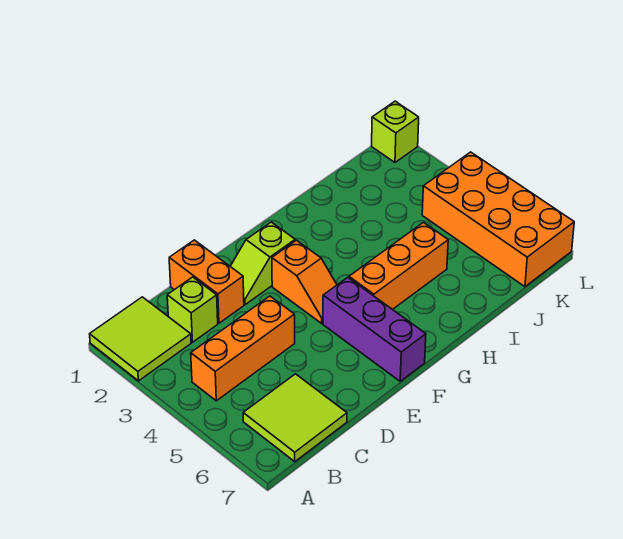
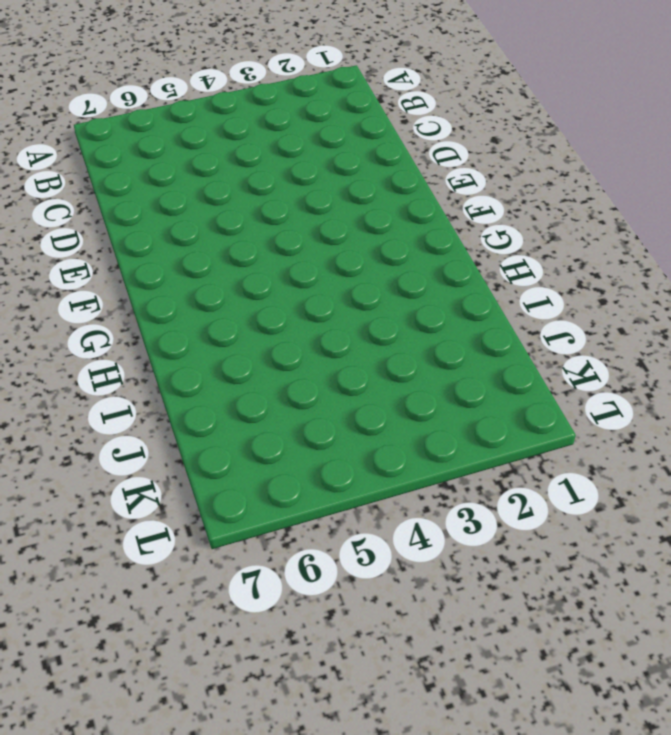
none -> lime 2x2 tile [90,297,191,381]
none -> orange 1x3 brick [191,296,295,401]

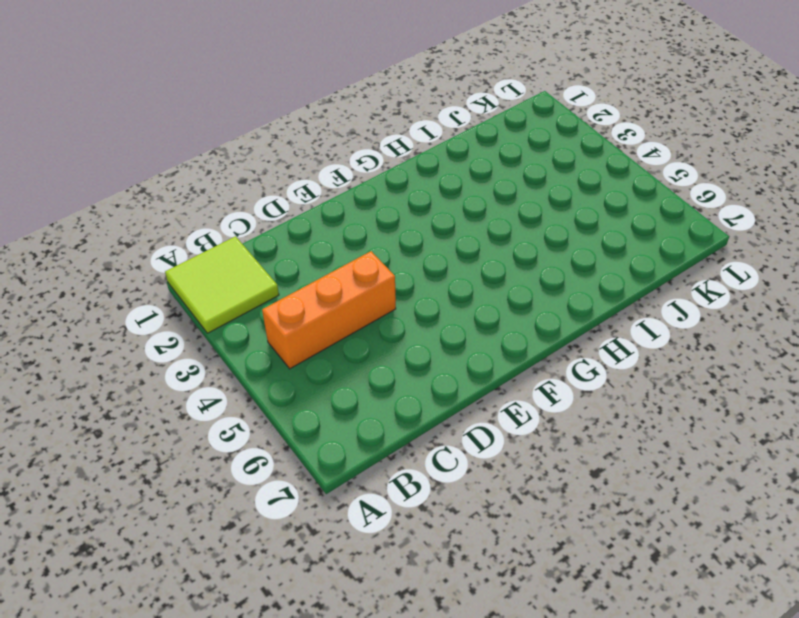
none -> lime 2x2 tile [243,374,347,462]
none -> lime 1x1 brick [167,277,218,342]

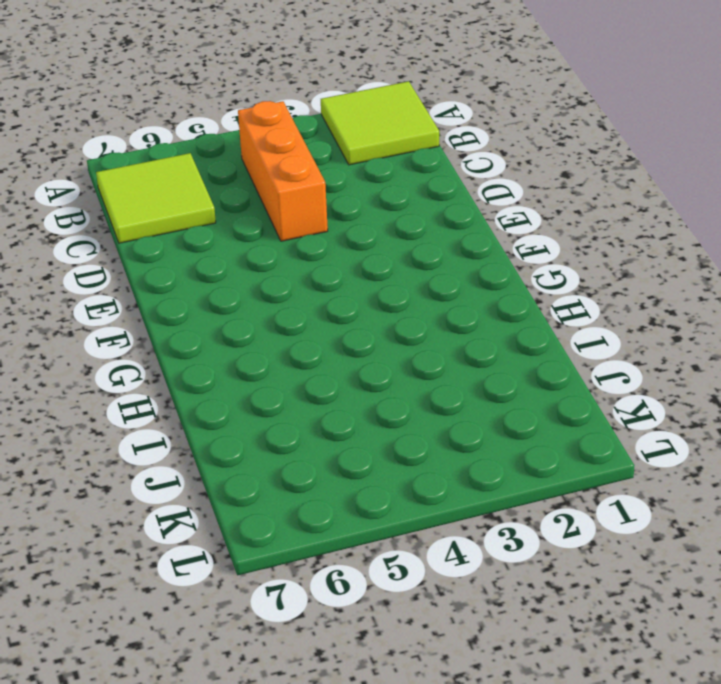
none -> lime 1x1 brick [167,277,218,342]
none -> orange 1x2 brick [169,240,244,323]

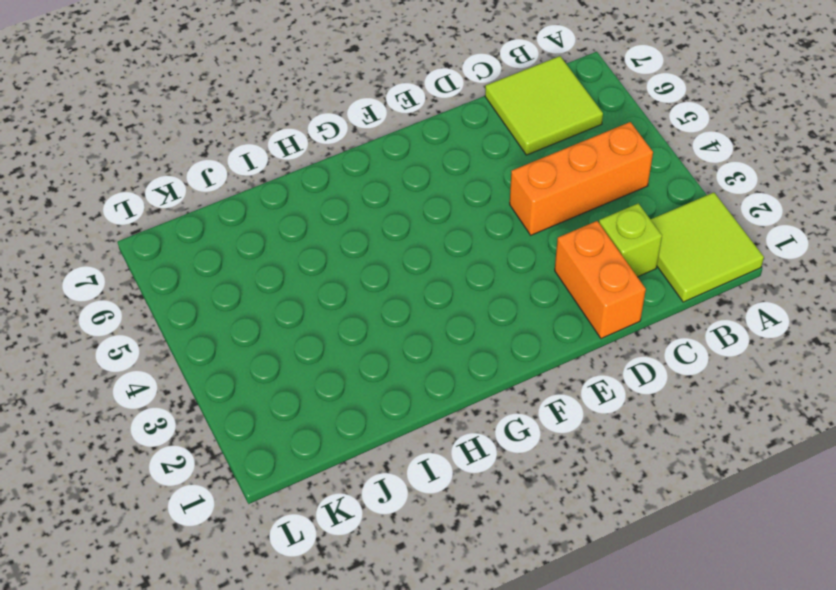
none -> lime 1x2 slope [230,222,295,305]
none -> orange 1x2 slope [272,240,337,323]

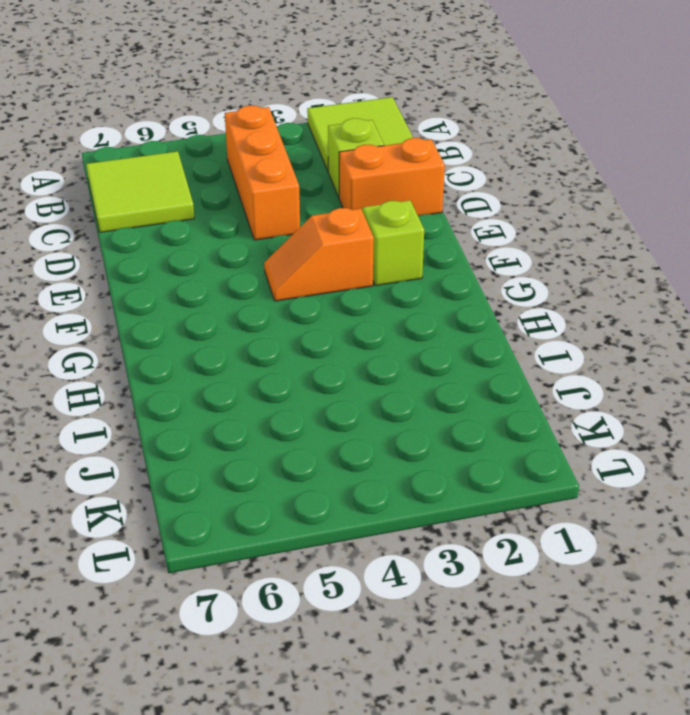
none -> purple 1x3 brick [323,277,426,381]
none -> orange 1x3 brick [349,223,448,310]

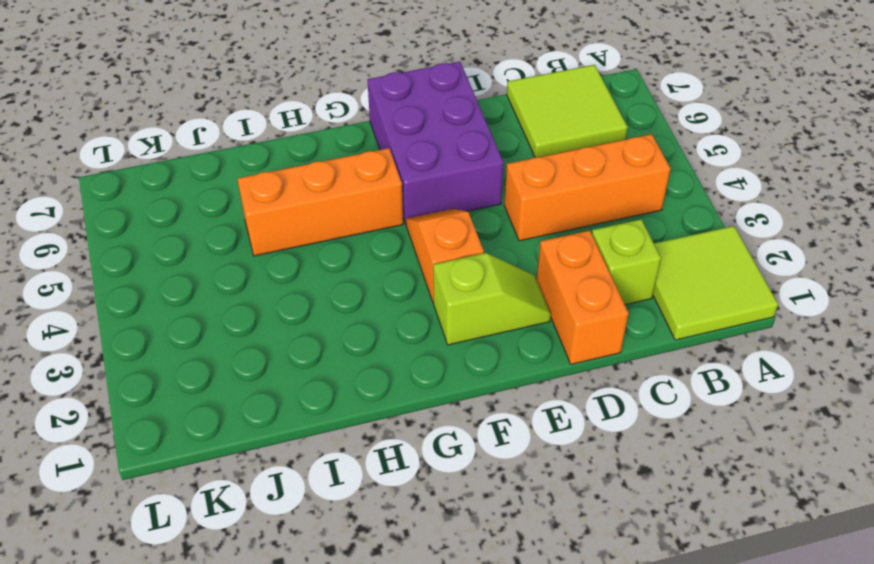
purple 2x3 brick [367,62,504,224] -> purple 1x3 brick [323,277,426,381]
none -> orange 2x4 brick [422,152,574,287]
none -> lime 1x1 brick [372,101,419,162]

